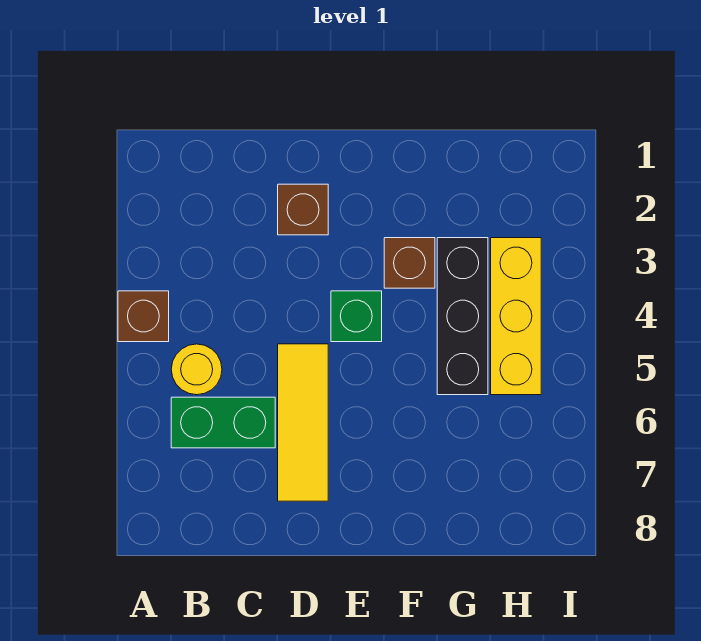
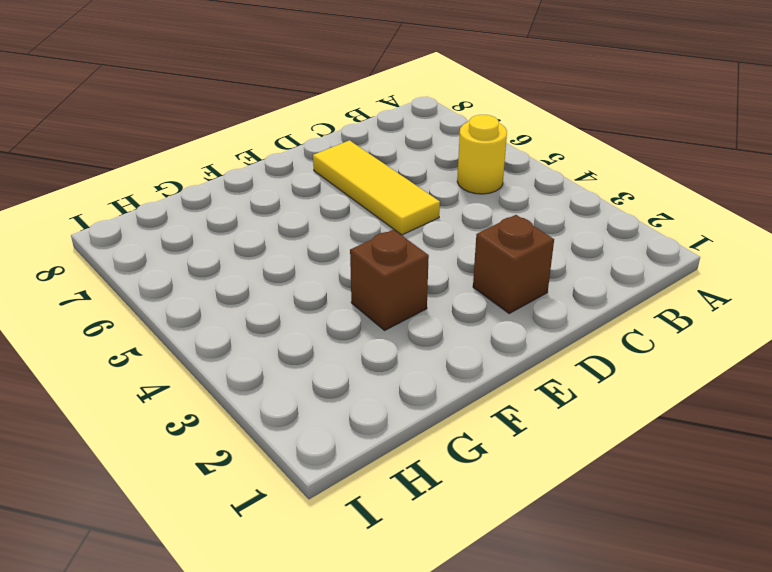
none -> brown 1x1 brick [118,291,169,342]
none -> green 1x2 brick [171,397,275,448]

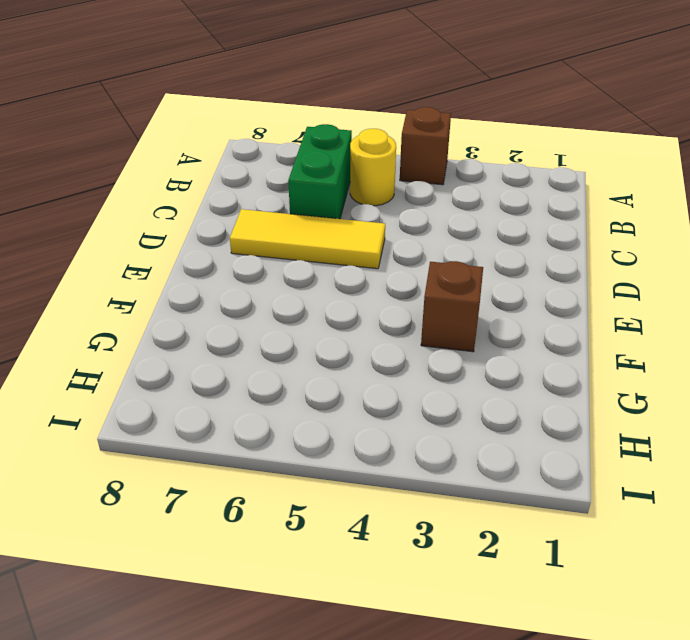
none -> brown 1x1 brick [278,184,328,235]
none -> green 1x1 brick [331,291,382,342]

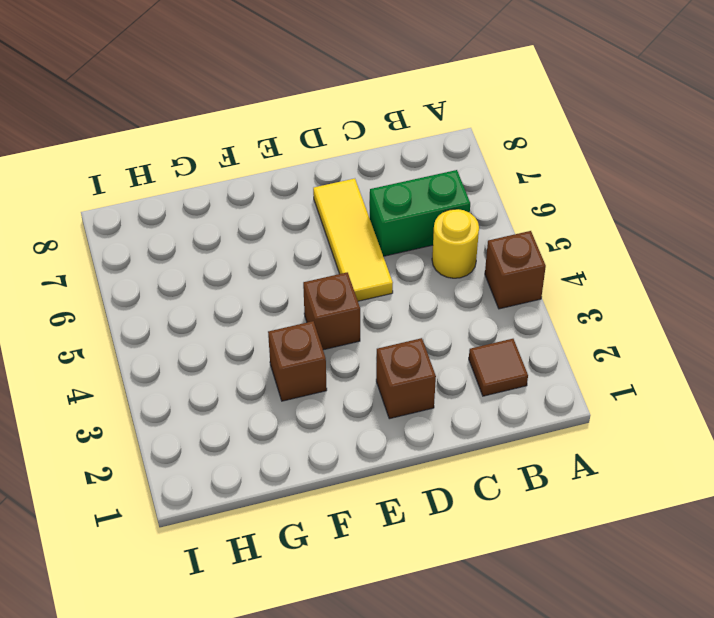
brown 1x1 tile [469,339,528,396] -> none
brown 1x1 brick [303,272,360,350] -> green 1x1 brick [331,291,382,342]
none -> black 1x3 brick [437,238,488,395]
none -> yellow 1x3 brick [491,238,541,395]

